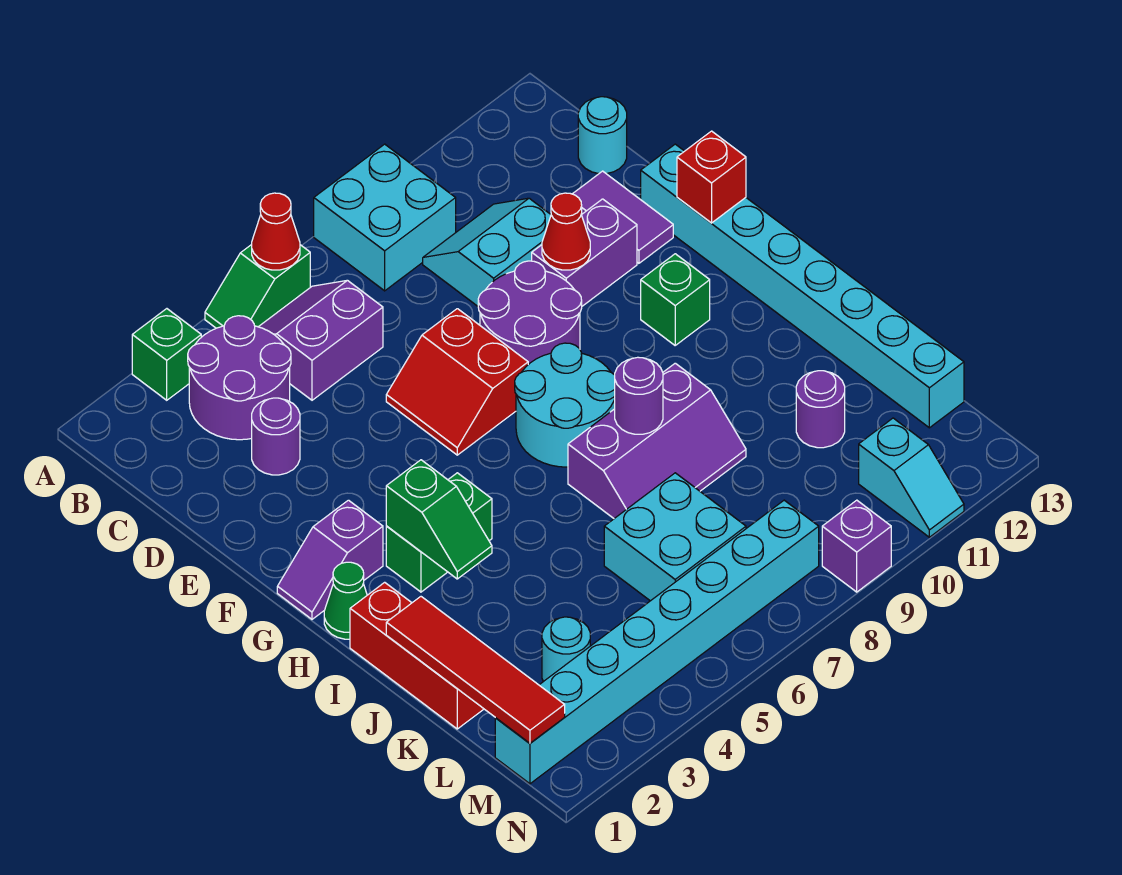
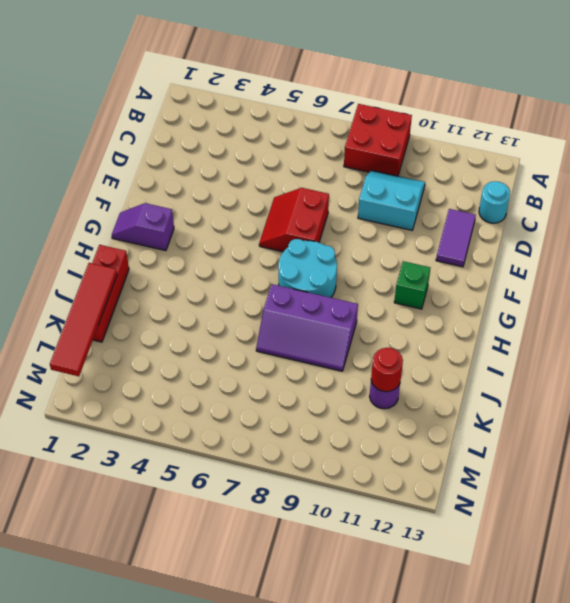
red 2x2 brick [344,104,412,176] -> cyan 2x2 brick [314,144,456,291]
red 1x1 round brick [371,348,403,392] -> none
none -> green 1x1 brick [132,309,201,400]
none -> green 1x2 slope [205,245,310,328]
none -> purple 2x2 round brick [188,316,291,440]
none -> purple 2x2 slope [259,280,383,400]

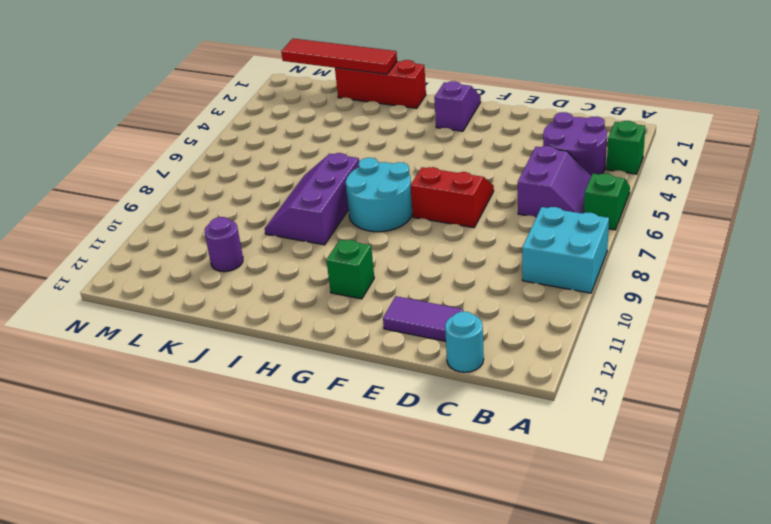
none -> cyan 2x2 slope [423,198,551,306]
none -> purple 1x1 round brick [252,398,300,475]
none -> purple 2x2 round brick [478,261,582,365]
none -> purple 1x2 brick [532,199,637,306]

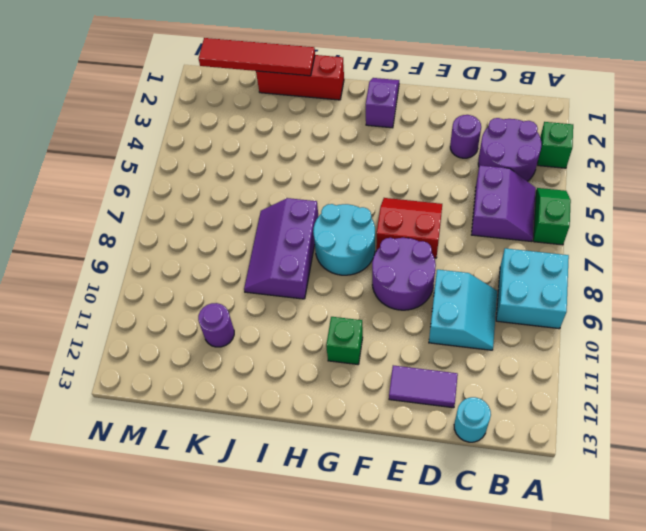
none -> purple 1x2 brick [532,199,637,306]
none -> cyan 1x8 brick [641,144,964,428]
none -> green 1x1 cone [324,562,367,639]
none -> green 1x2 brick [386,473,492,592]

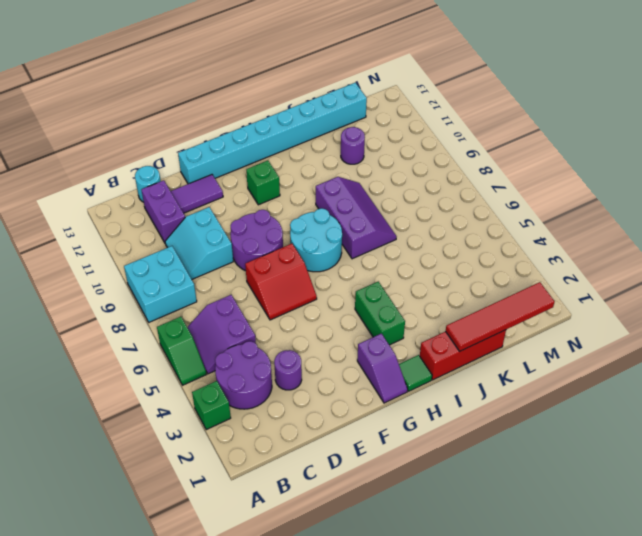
purple 1x2 brick [141,180,185,243] -> purple 1x2 brick moved to [532,199,637,306]
green 1x1 tile [399,355,432,391] -> green 1x1 cone [324,562,367,639]
none -> cyan 2x2 brick [604,473,746,601]
none -> cyan 1x1 round brick [542,617,590,682]
none -> cyan 1x8 brick [495,500,819,784]
none -> cyan 1x2 slope [859,418,964,537]

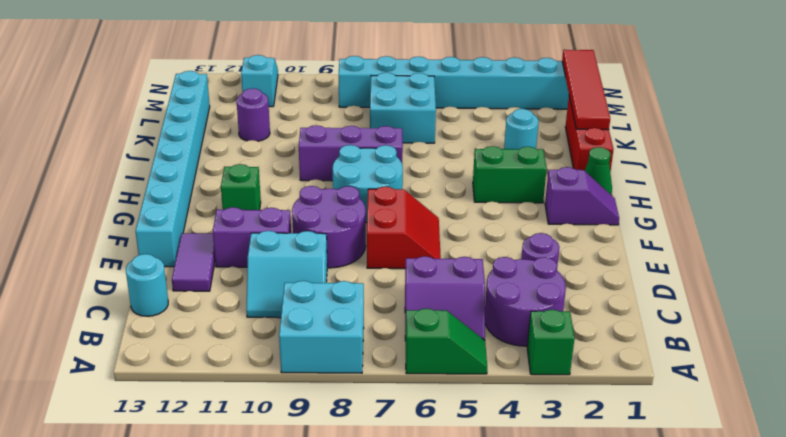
cyan 1x1 round brick [504,109,539,149] -> cyan 1x1 round brick moved to [542,617,590,682]
none -> purple 1x1 brick [822,500,891,592]
none -> red 1x1 cone [252,193,300,270]
none -> red 1x1 cone [542,193,590,270]
none -> red 1x1 brick [677,131,746,223]

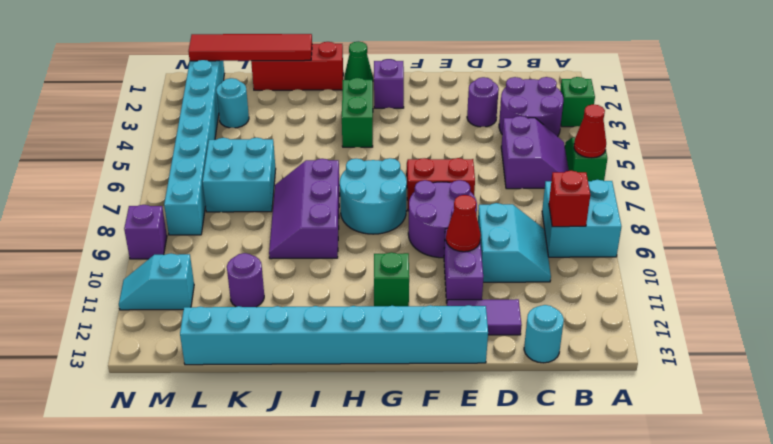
red 1x1 brick [549,171,590,227] -> red 1x1 brick moved to [677,131,746,223]
none -> green 1x2 slope [386,460,492,579]
none -> purple 1x1 round brick [615,357,663,434]

